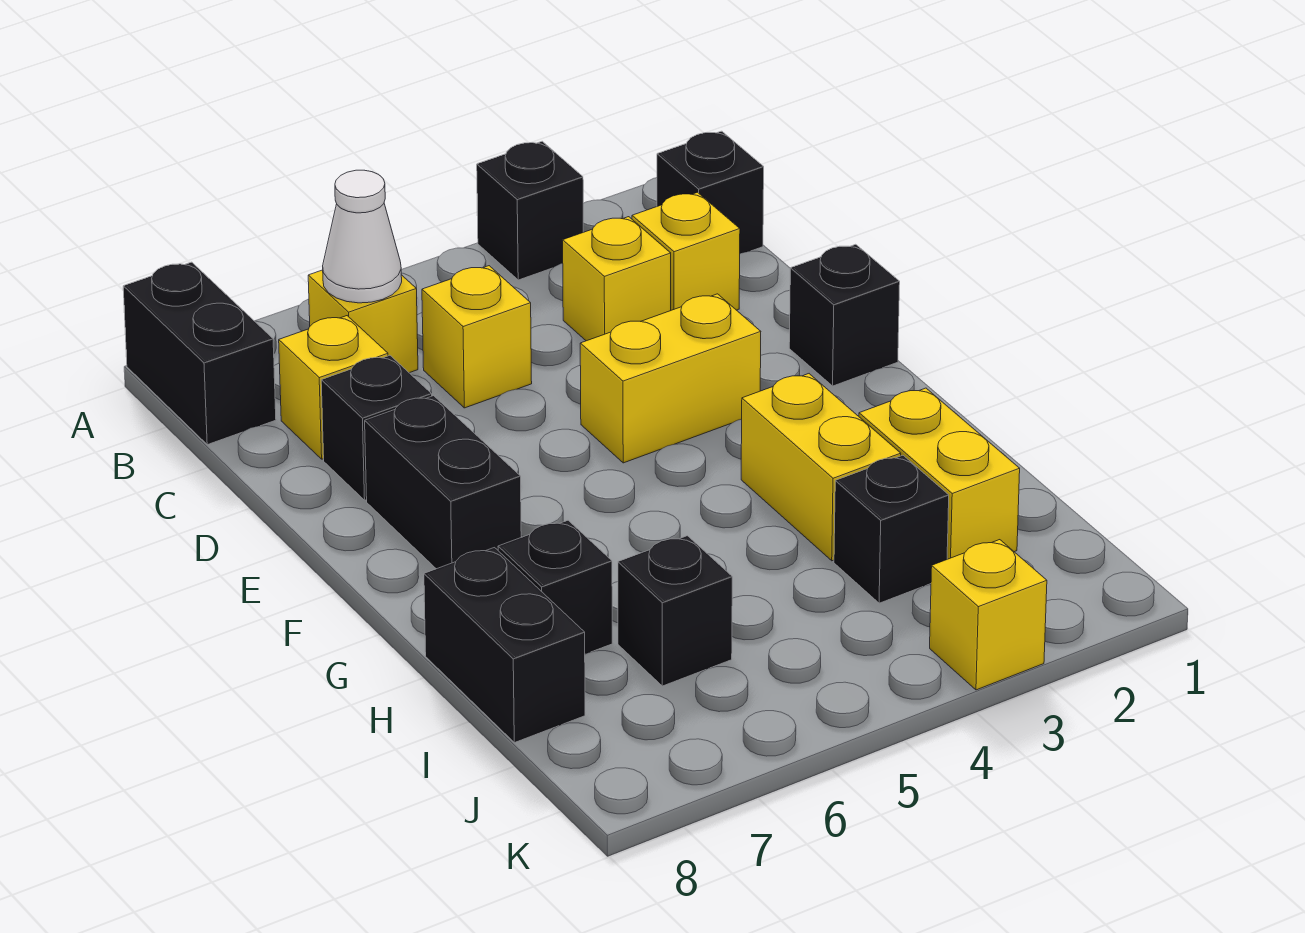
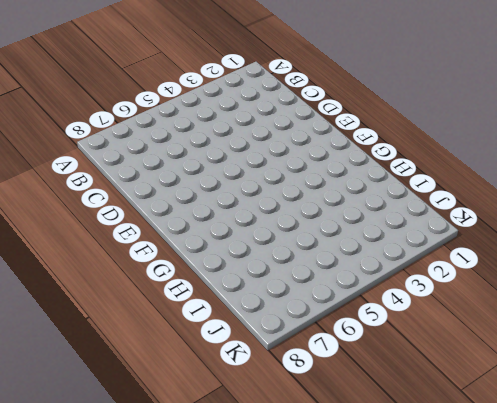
none -> black 1x1 brick [477,141,583,280]
none -> black 1x2 brick [123,262,276,445]
none -> black 1x1 brick [657,131,764,253]

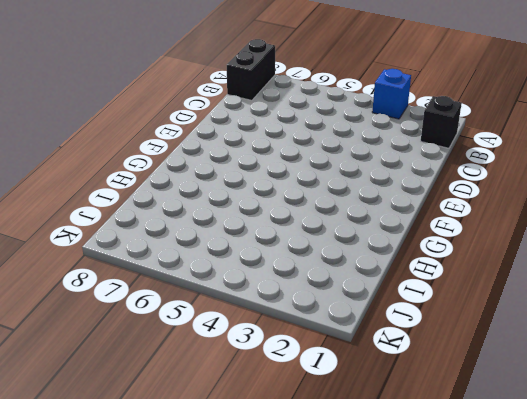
blue 1x1 brick [372,69,411,119] -> black 1x1 brick [477,141,583,280]
none -> yellow 1x1 brick [308,270,418,373]
none -> yellow 1x1 brick [632,192,740,310]
none -> yellow 1x1 brick [563,217,671,341]

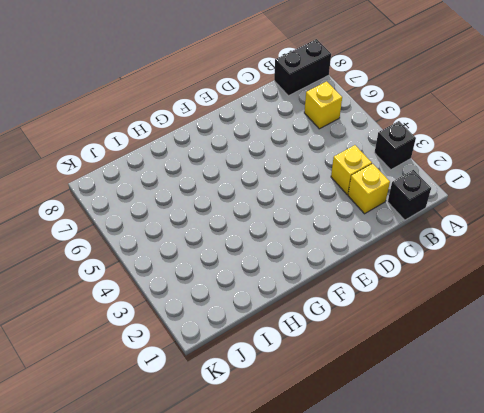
none -> yellow 1x1 brick [422,266,532,408]
none -> yellow 1x1 brick [279,316,388,459]
none -> black 1x1 brick [321,355,432,500]

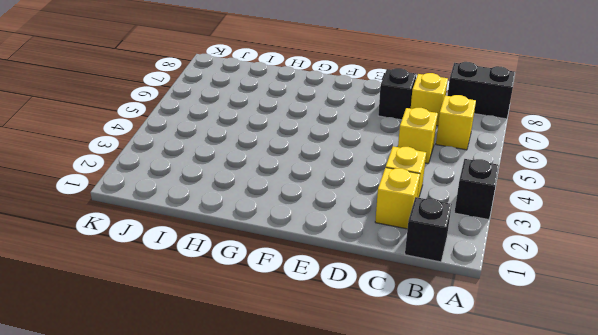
none -> black 1x1 brick [789,244,900,386]
none -> yellow 1x2 brick [580,294,761,463]
none -> black 1x2 brick [365,396,521,569]

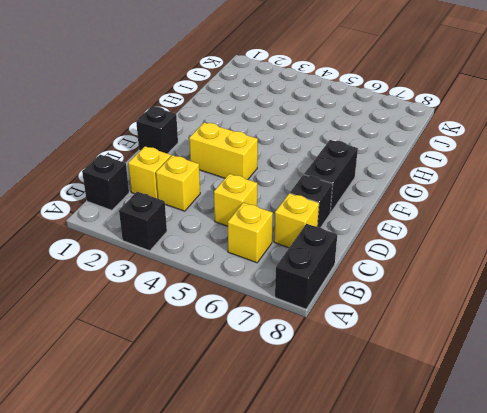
none -> yellow 1x2 brick [741,374,901,561]
none -> yellow 1x2 brick [859,388,1020,559]
none -> black 1x1 brick [498,520,612,654]

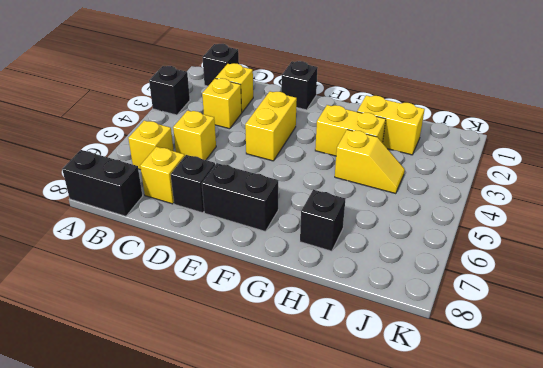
yellow 1x2 slope [335,130,405,194] -> none
none -> black 1x2 brick [424,548,585,743]
none -> black 1x1 brick [834,455,949,603]
none -> black 1x1 brick [618,536,732,686]

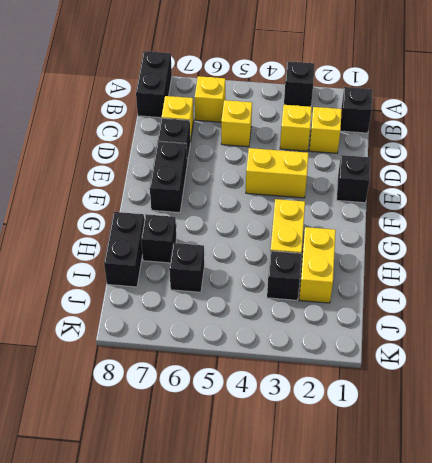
none -> yellow 1x1 brick [930,540,1047,690]
none -> white 1x1 cone [323,170,402,303]

